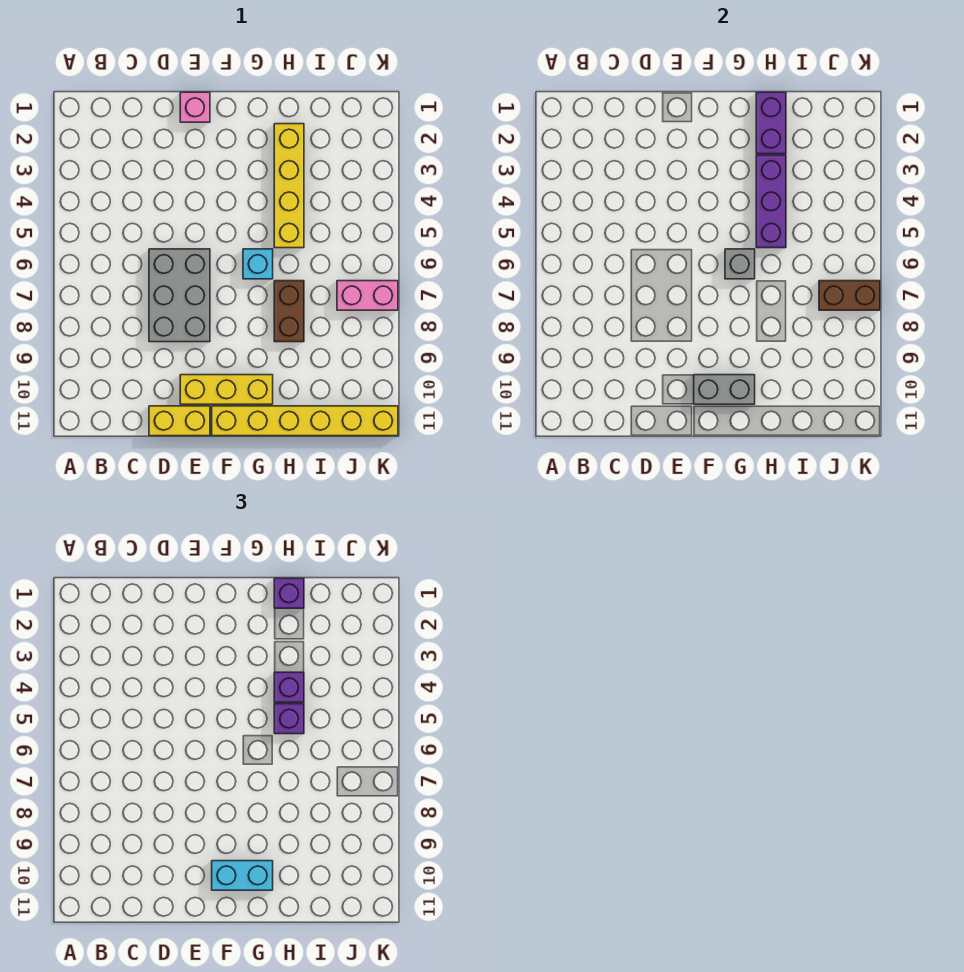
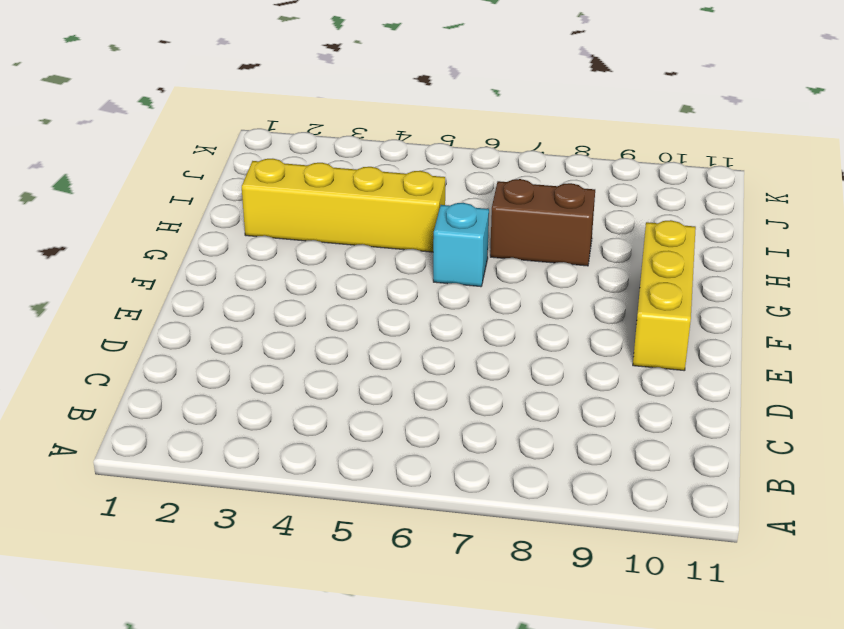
none -> grey 2x3 brick [149,249,210,342]
none -> yellow 1x2 brick [149,406,210,436]
none -> pink 1x1 brick [180,92,210,122]

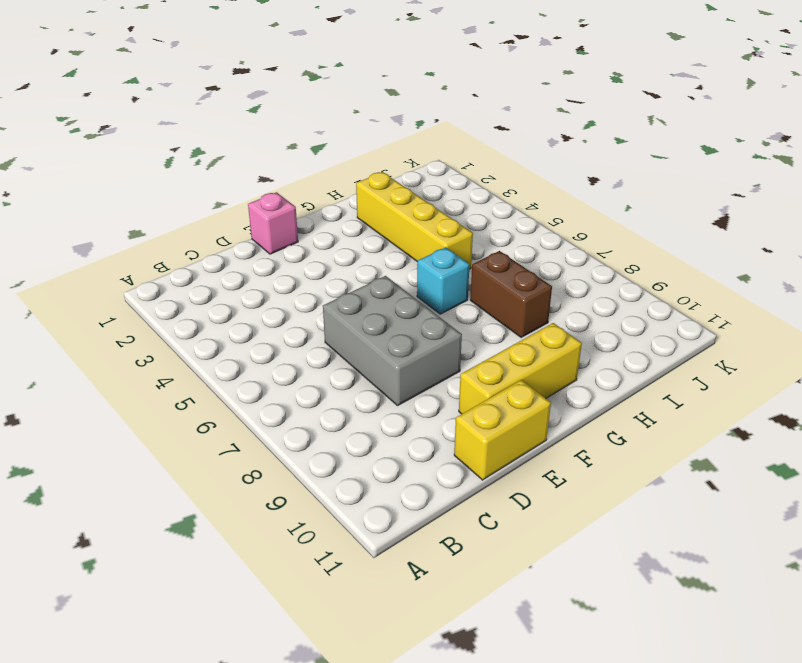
none -> yellow 1x6 brick [212,406,398,436]
none -> pink 1x2 brick [337,281,398,310]
none -> grey 1x2 brick [694,375,755,404]

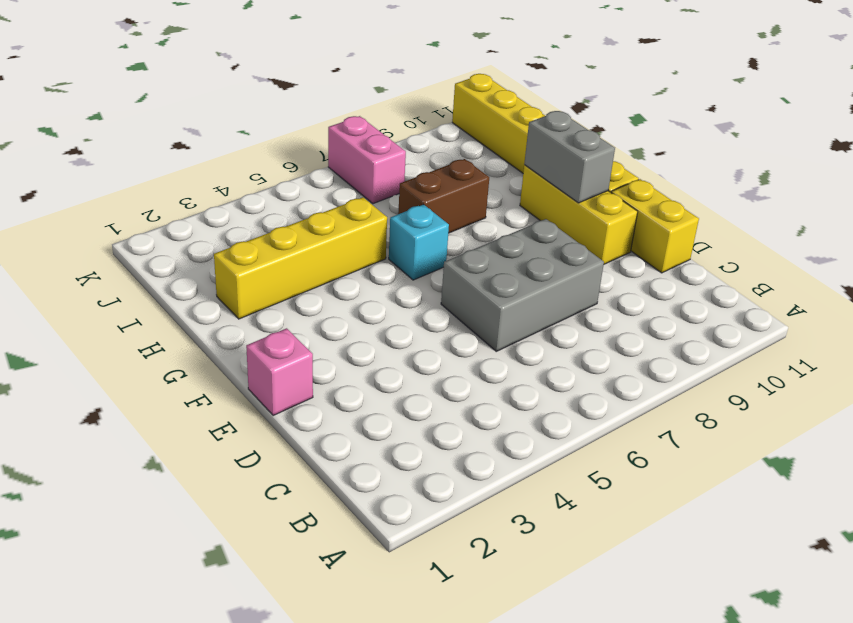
none -> grey 1x1 brick [725,249,755,279]
none -> purple 1x2 brick [756,92,786,154]
none -> purple 1x3 brick [756,155,786,248]

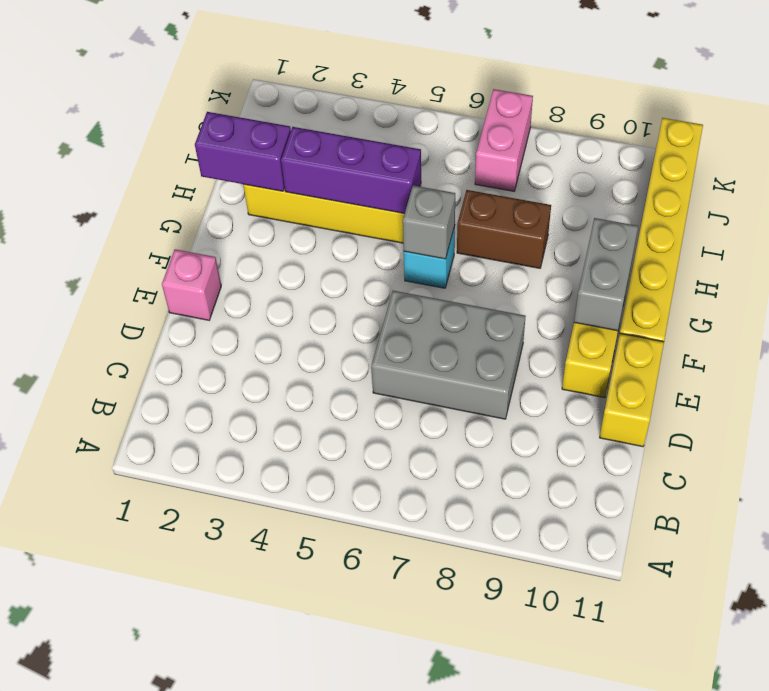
none -> brown 1x2 brick [819,281,880,310]
none -> cyan 1x2 brick [212,861,273,890]
none -> purple 1x1 brick [274,578,304,608]

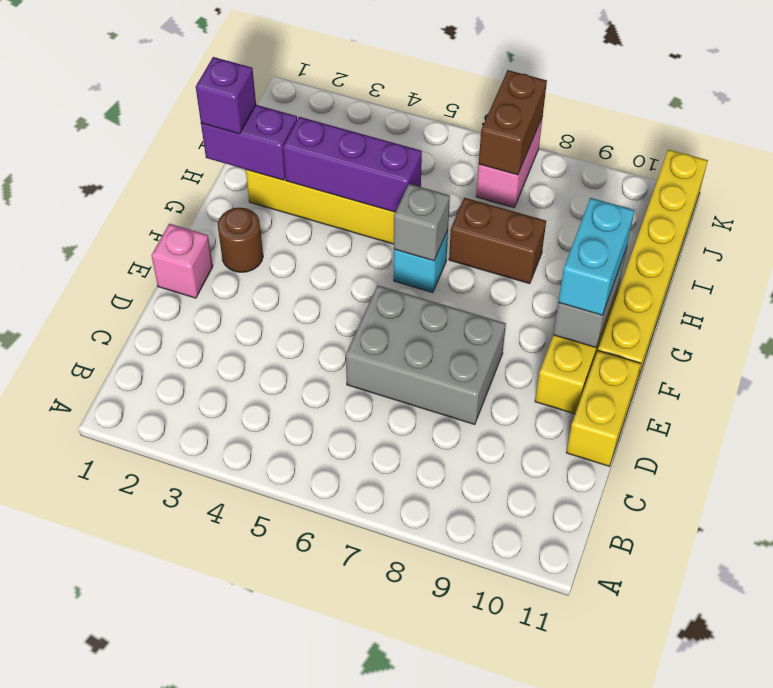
brown 1x1 round brick [218,208,263,272] -> none
none -> purple 1x1 brick [274,672,304,702]
none -> purple 1x1 brick [274,704,304,734]

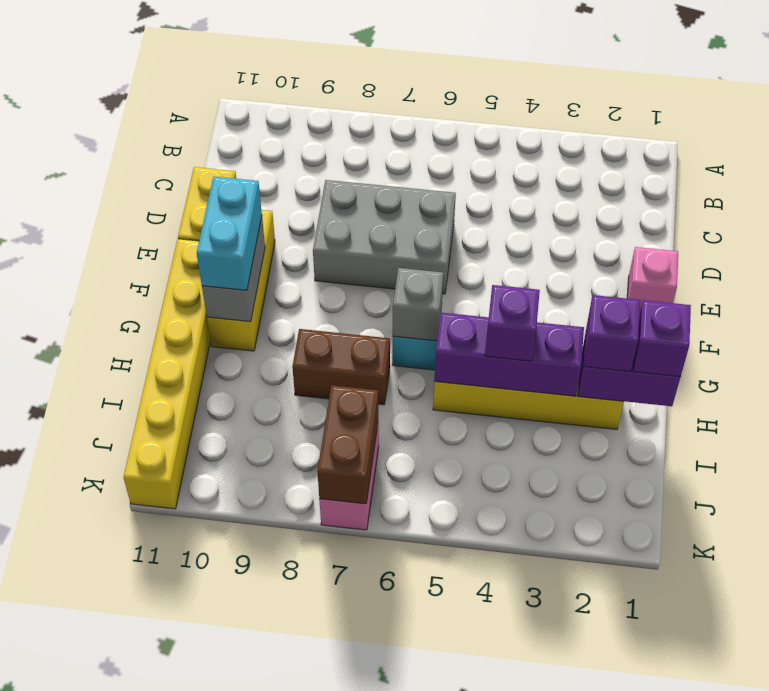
purple 1x1 brick [584,295,640,372] -> purple 1x1 brick moved to [274,704,304,734]

